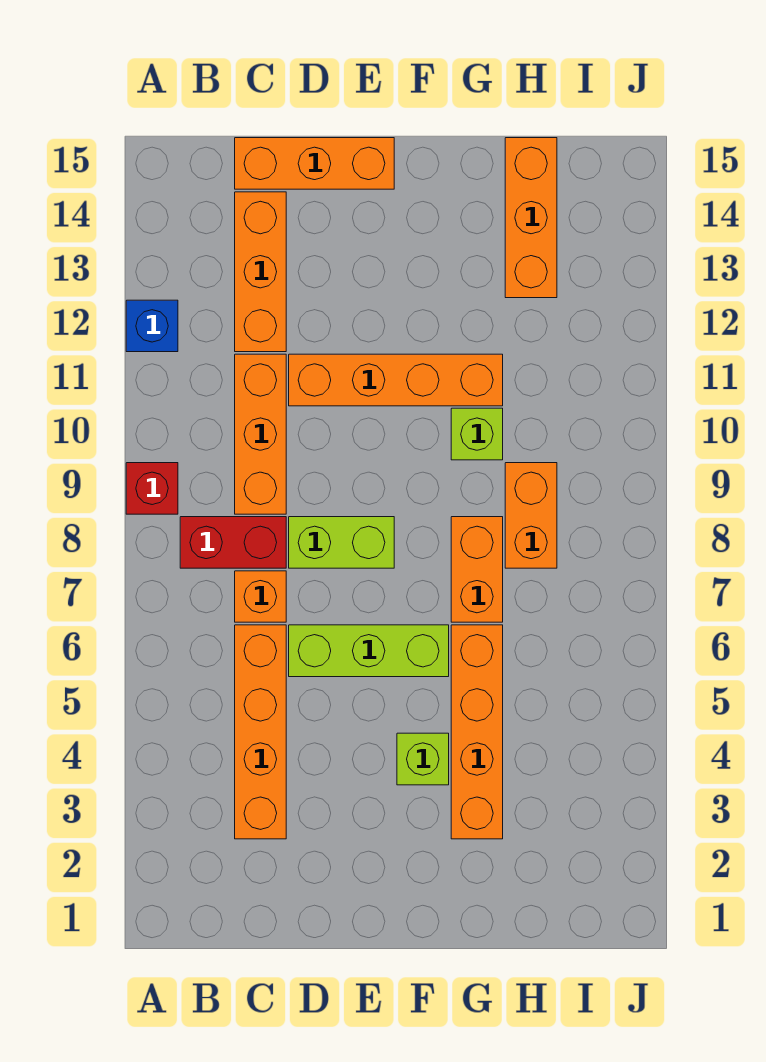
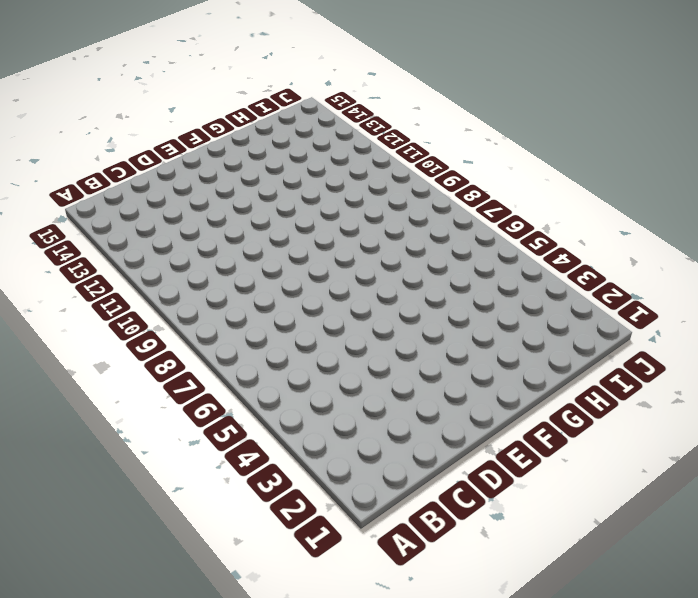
none -> red 1x1 brick [126,463,178,514]
none -> blue 1x1 brick [126,300,178,352]
none -> red 1x2 brick [180,517,286,568]

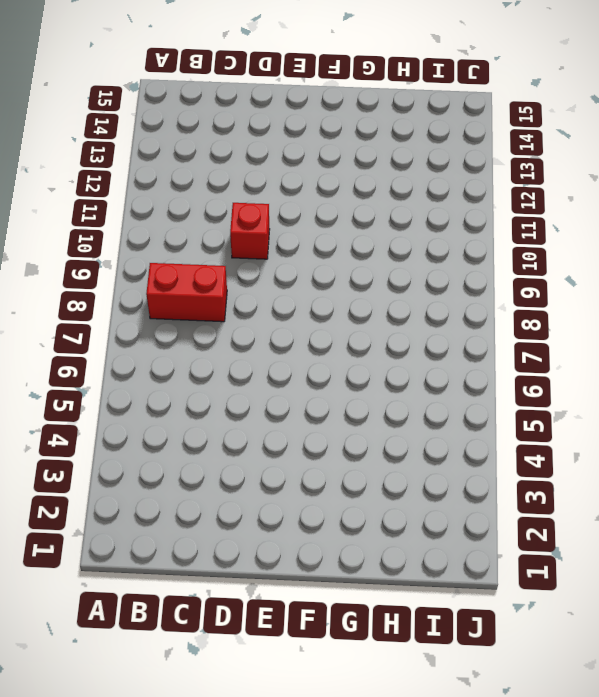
red 1x1 brick [230,203,270,259] -> red 1x1 brick moved to [126,463,178,514]
none -> blue 1x1 brick [126,300,178,352]
none -> orange 1x4 brick [235,625,286,839]
none -> orange 1x1 brick [235,571,286,622]

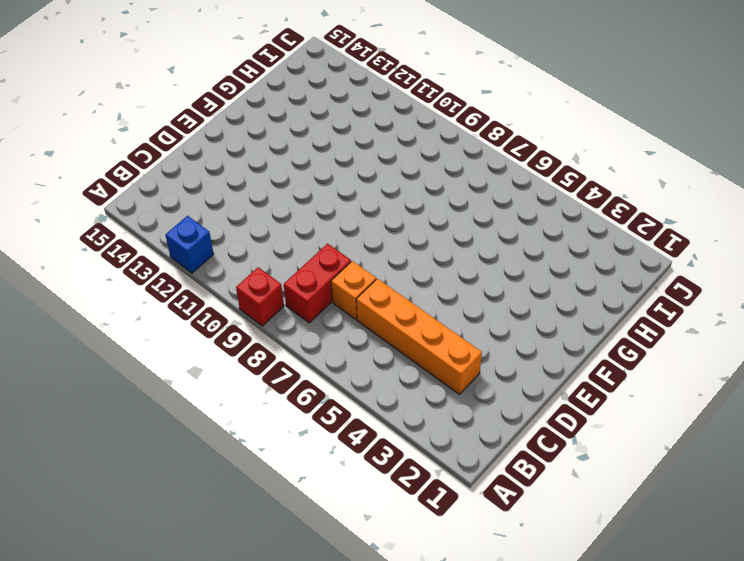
none -> orange 1x3 brick [235,354,286,514]
none -> orange 1x3 brick [235,192,286,352]
none -> orange 1x3 brick [235,138,394,189]

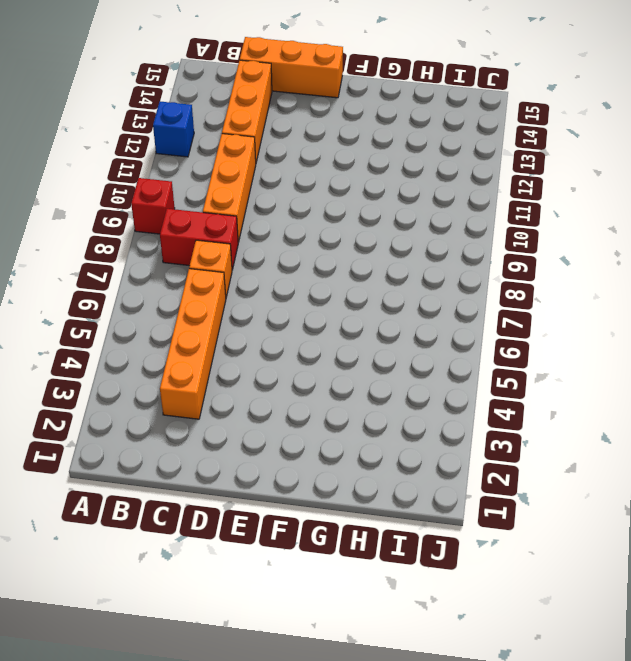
none -> lime 1x3 brick [289,625,449,677]
none -> lime 1x2 brick [289,517,394,568]
none -> orange 1x4 brick [289,354,503,406]

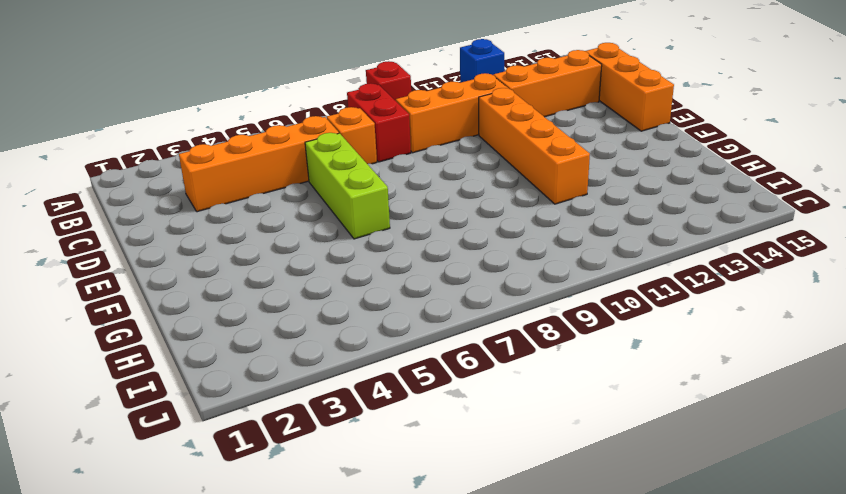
none -> lime 1x2 brick [289,517,394,568]
none -> lime 1x1 brick [397,733,449,785]
none -> orange 1x4 brick [451,625,503,839]

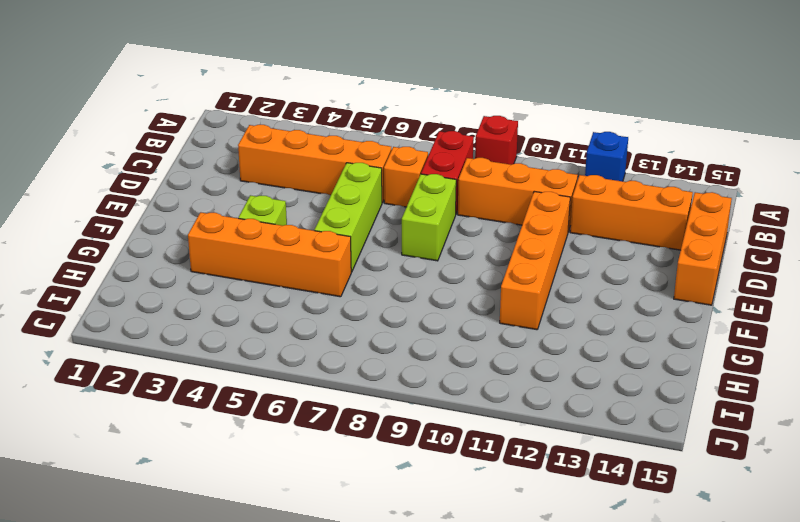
none -> orange 1x2 brick [451,517,503,622]
none -> lime 1x1 brick [451,408,503,460]
none -> orange 1x2 brick [505,463,557,568]

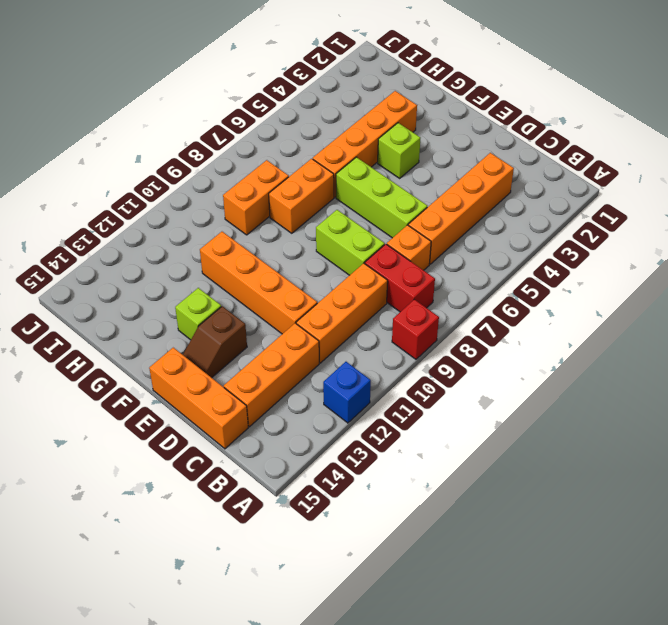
brown 1x2 slope [183,306,247,378] -> none
lime 1x1 brick [175,288,221,340] -> lime 1x1 brick moved to [451,408,503,460]
none -> orange 1x3 brick [505,138,557,298]

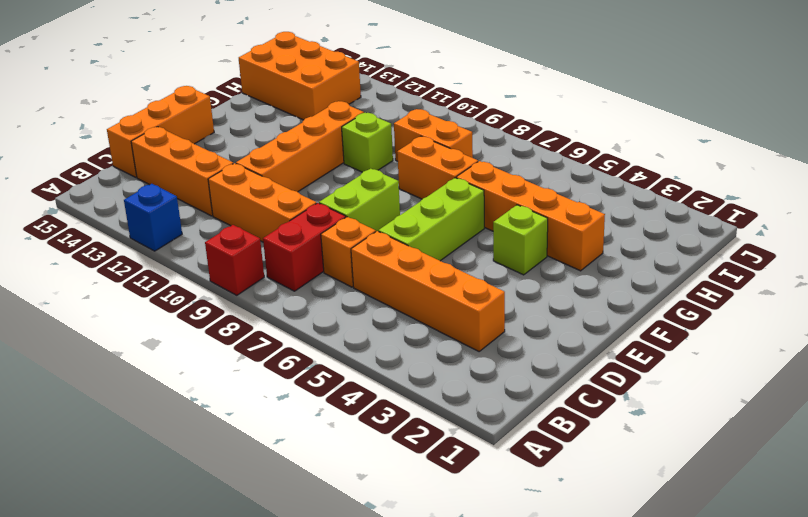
orange 2x3 brick [239,32,361,120] -> orange 1x3 brick [505,138,557,298]

